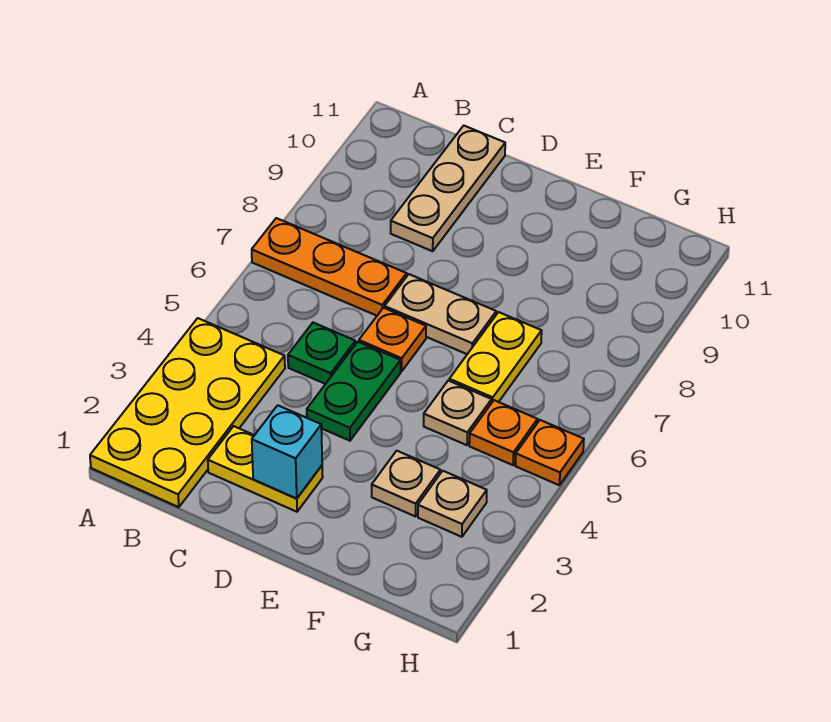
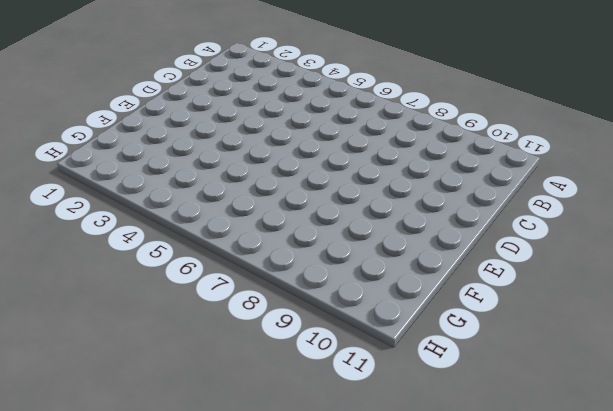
none -> yellow 2x4 plate [90,318,285,507]
none -> orange 1x3 plate [252,218,407,316]
none -> yellow 1x2 plate [208,426,323,512]

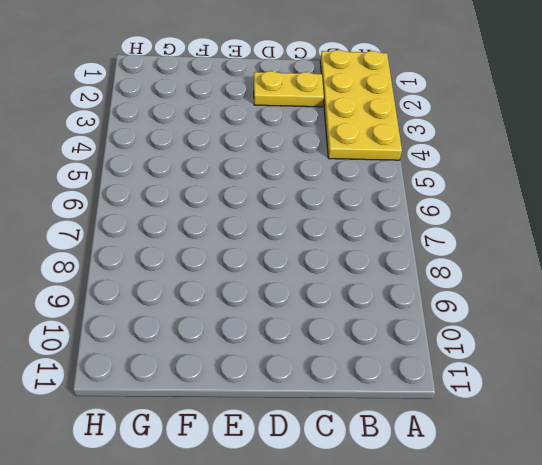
none -> orange 1x3 plate [252,218,407,316]
none -> green 1x1 plate [288,323,356,384]
none -> tan 1x3 plate [391,126,505,251]

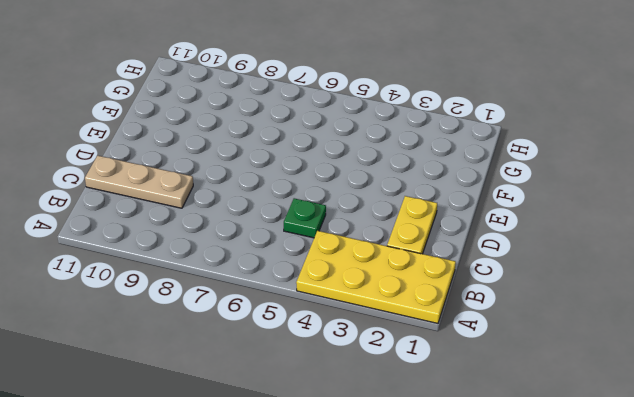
none -> orange 1x3 plate [252,218,407,316]
none -> green 1x2 plate [307,342,401,441]
none -> orange 1x1 plate [359,308,426,371]

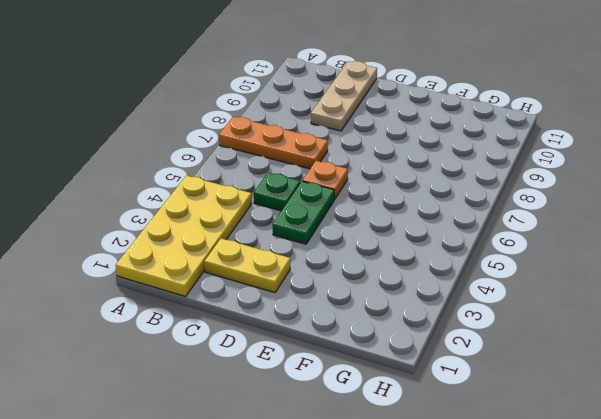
none -> tan 1x2 plate [385,274,496,354]
none -> tan 1x1 plate [372,451,440,516]
none -> tan 1x1 plate [424,381,492,445]

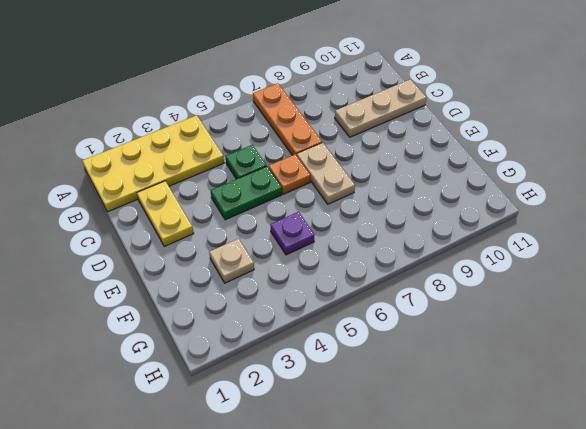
purple 1x1 plate [271,212,314,255] -> tan 1x1 plate [424,381,492,445]
none -> yellow 1x2 plate [449,312,542,402]
none -> tan 1x1 plate [418,471,487,537]
none -> orange 1x1 plate [469,400,538,465]

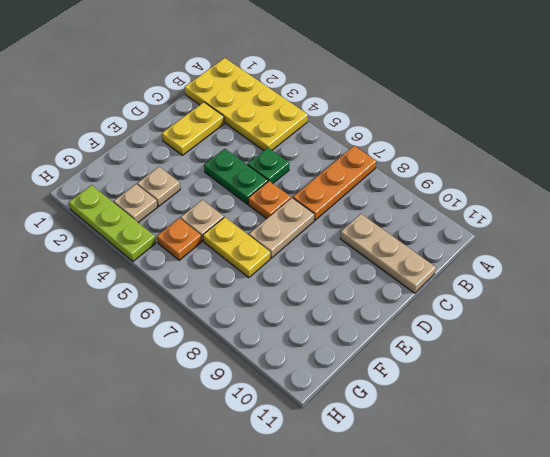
lime 1x3 plate [69,185,156,261] -> none
none -> orange 1x1 plate [515,420,584,485]
none -> cyan 1x1 brick [252,405,322,499]

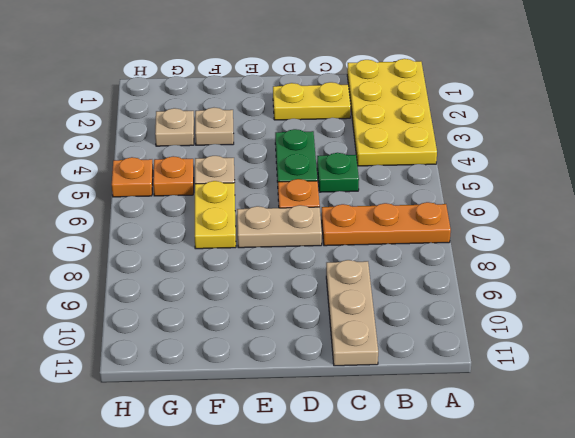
none -> cyan 1x1 brick [252,405,322,499]

